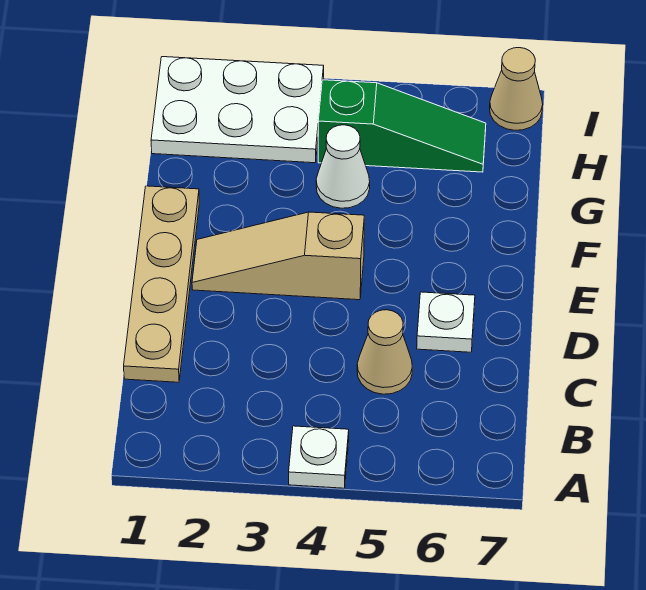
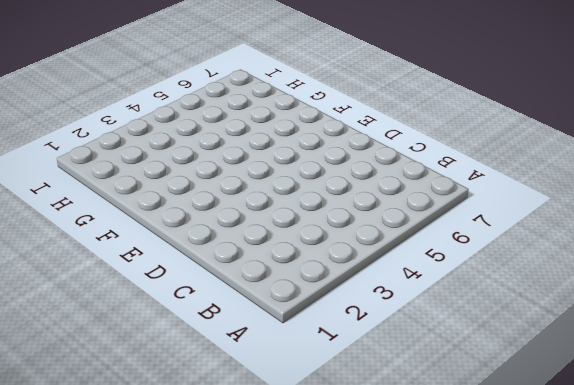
none -> white 1x1 plate [289,426,349,488]
none -> tan 1x4 plate [124,186,199,382]

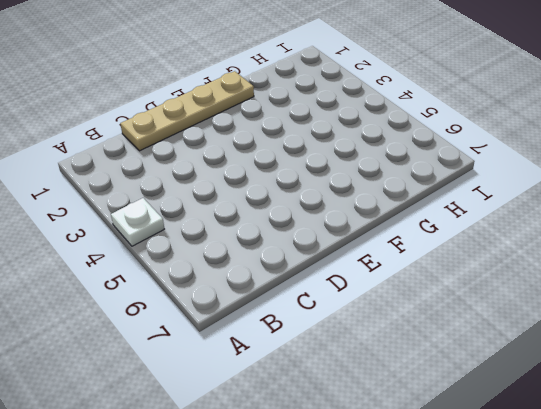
none -> tan 1x1 cone [357,310,412,394]
none -> white 1x1 plate [417,292,475,352]

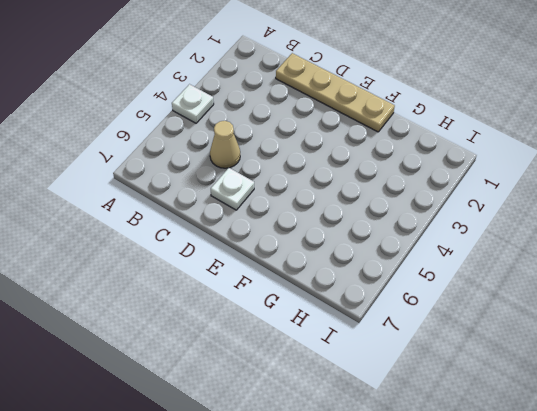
none -> tan 1x3 slope [192,212,364,300]
none -> white 1x1 cone [316,125,370,208]

